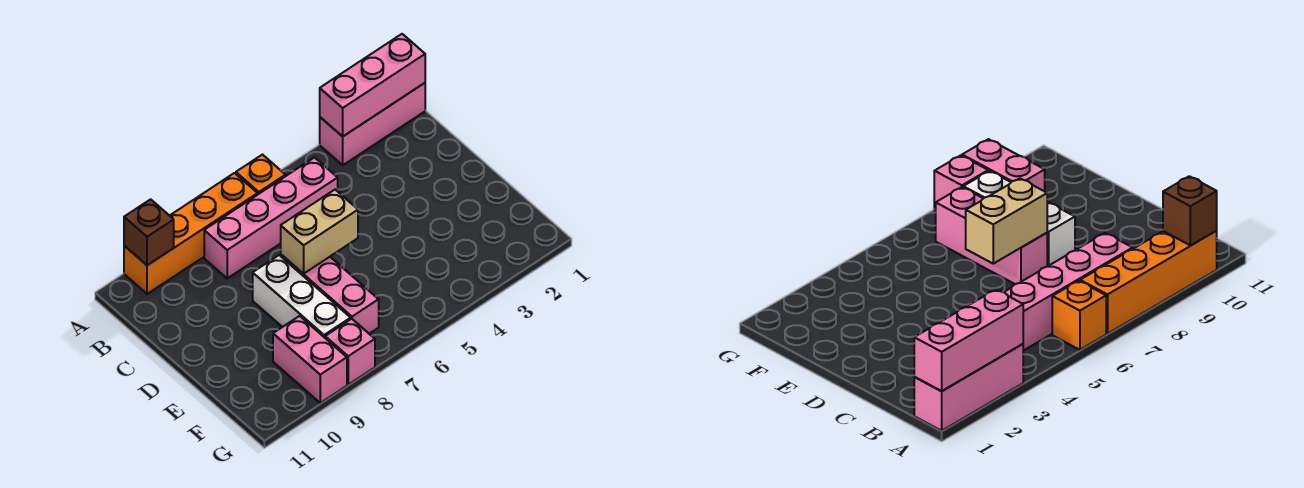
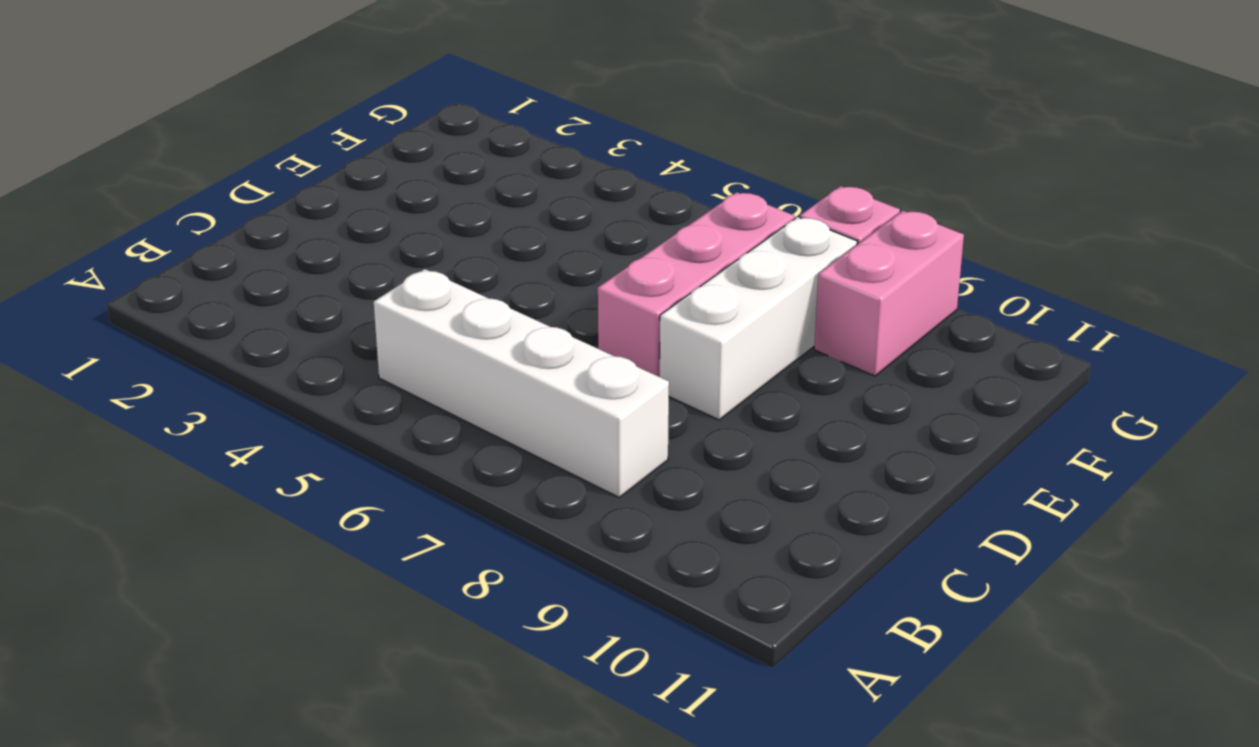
white 1x4 brick [374,269,669,497] -> pink 1x4 brick [204,157,338,278]
none -> pink 1x3 brick [320,83,425,165]
none -> orange 1x1 brick [236,155,286,194]

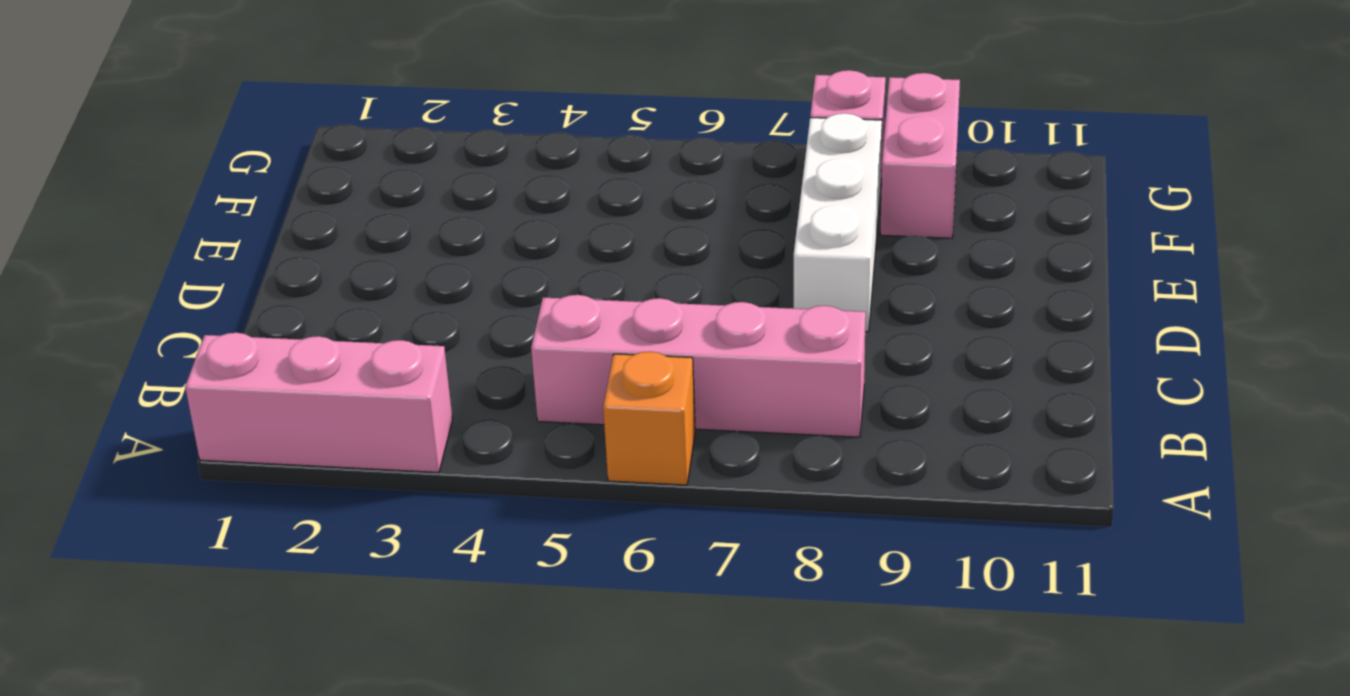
none -> orange 1x4 brick [124,173,258,294]
none -> pink 1x3 brick [281,255,379,334]

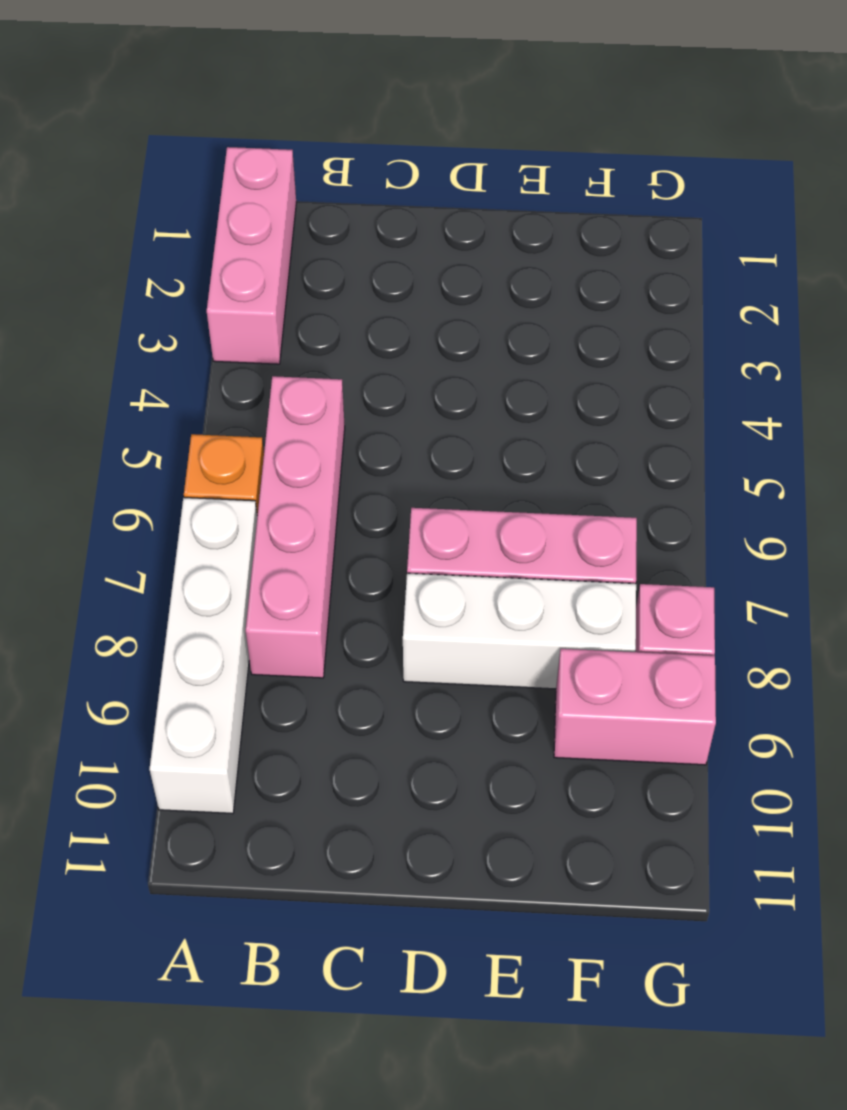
white 1x4 brick [150,498,257,814] -> orange 1x4 brick [124,173,258,294]
none -> pink 1x3 brick [320,34,425,136]
none -> brown 1x1 brick [124,199,174,265]

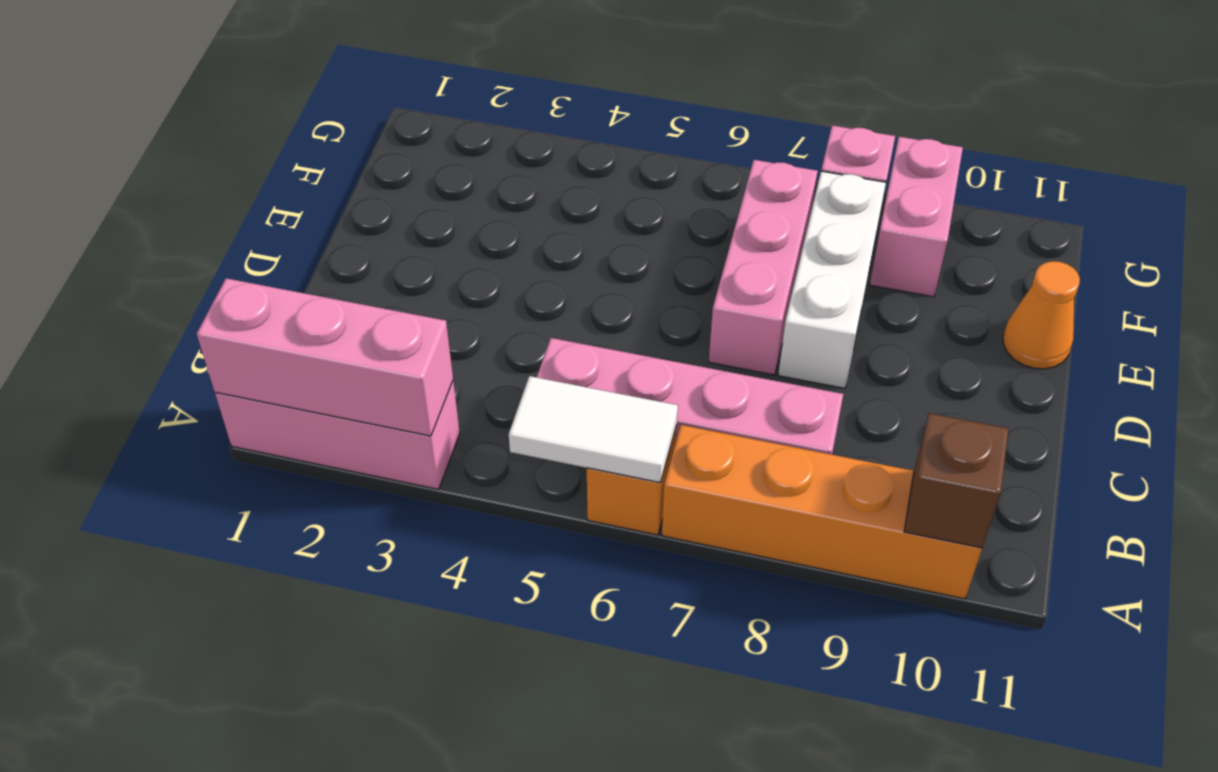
white 1x2 tile [509,376,678,483] -> none
orange 1x1 cone [1003,261,1080,369] -> none
none -> tan 1x2 brick [281,190,358,274]

